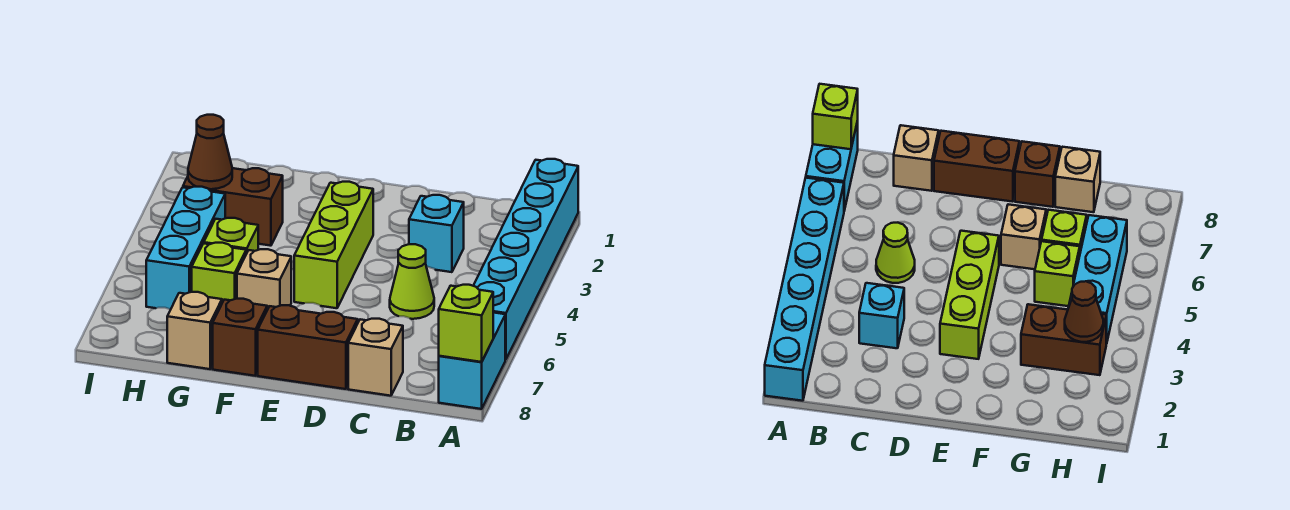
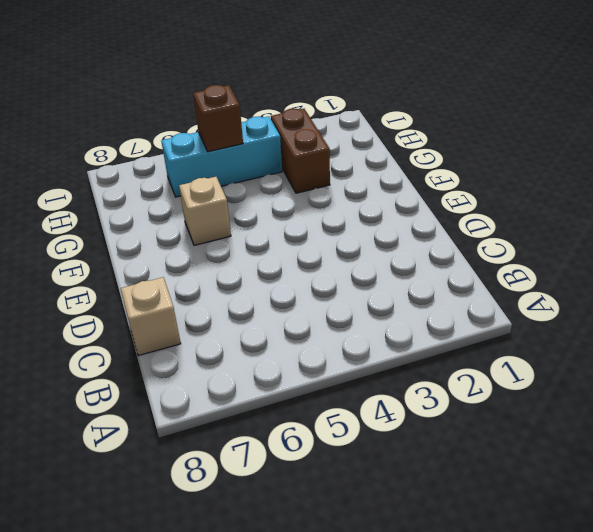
brown 1x1 brick [193,85,243,152] -> brown 1x1 brick moved to [213,299,267,376]
none -> cyan 1x6 brick [473,159,578,360]
none -> cyan 1x2 brick [439,313,505,409]
none -> cyan 1x1 brick [409,195,464,272]

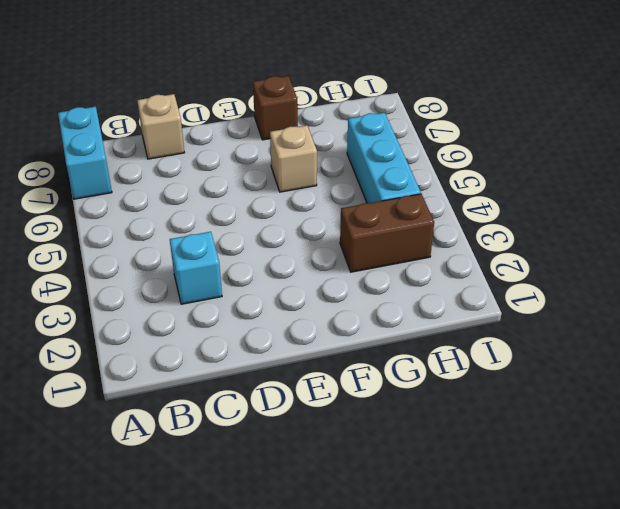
none -> cyan 1x6 brick [473,159,578,360]
none -> lime 1x1 cone [390,244,434,319]
none -> brown 1x2 brick [258,305,358,389]

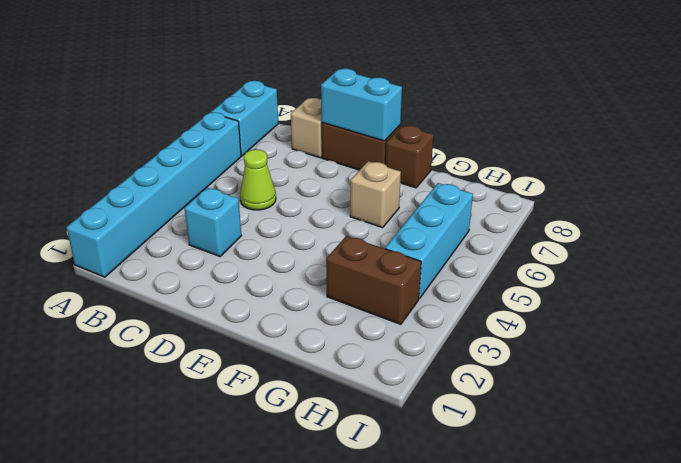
cyan 1x2 brick [321,69,402,141] -> none
none -> lime 1x3 brick [294,182,373,308]
none -> lime 1x1 brick [204,218,258,254]
none -> lime 1x1 brick [192,243,246,303]

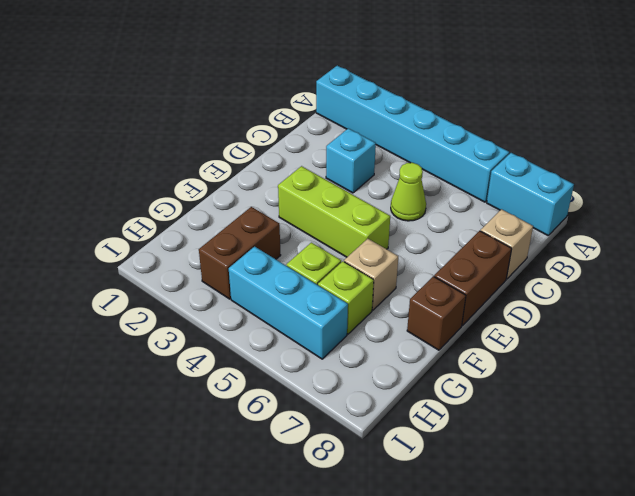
none -> tan 1x1 brick [167,292,222,369]
none -> lime 1x1 brick [439,285,493,362]
none -> brown 1x1 cone [188,115,232,189]

